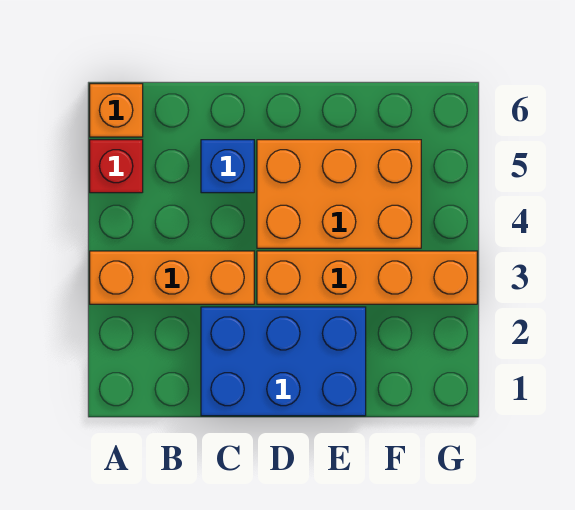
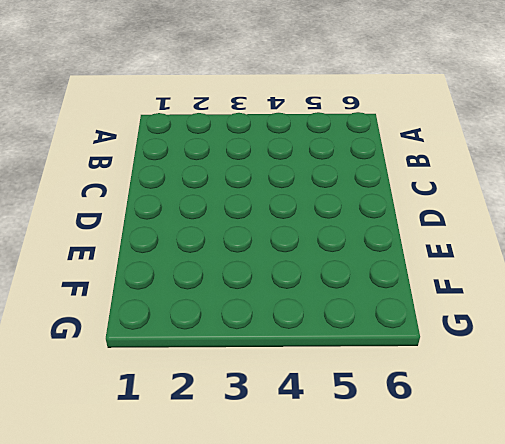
none -> orange 1x3 brick [90,251,254,304]
none -> red 1x1 brick [90,140,143,193]

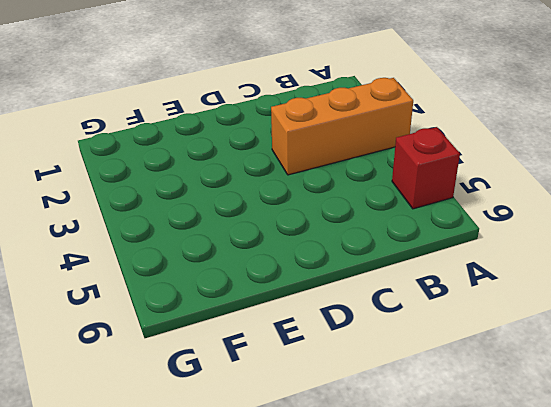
none -> orange 1x1 brick [90,84,143,137]
none -> blue 2x3 brick [201,307,366,416]

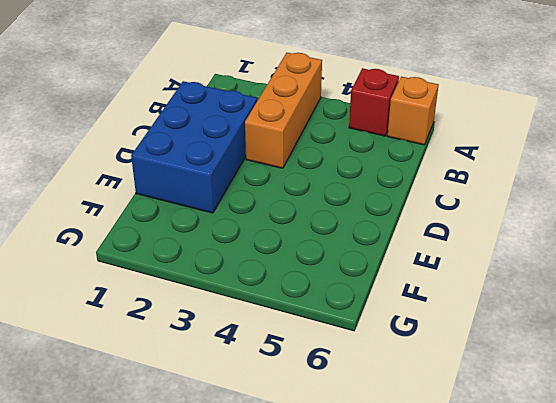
none -> blue 1x1 brick [201,140,254,193]
none -> orange 1x4 brick [257,251,477,304]

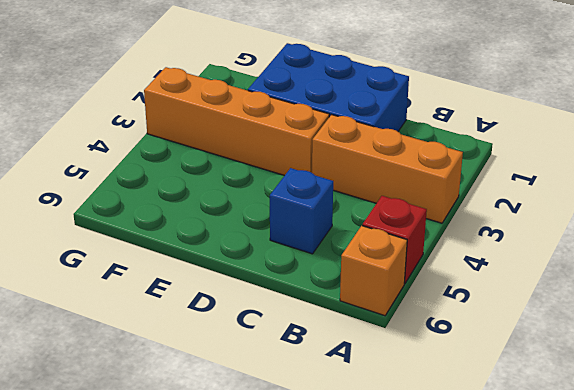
none -> orange 2x3 brick [257,140,421,248]

